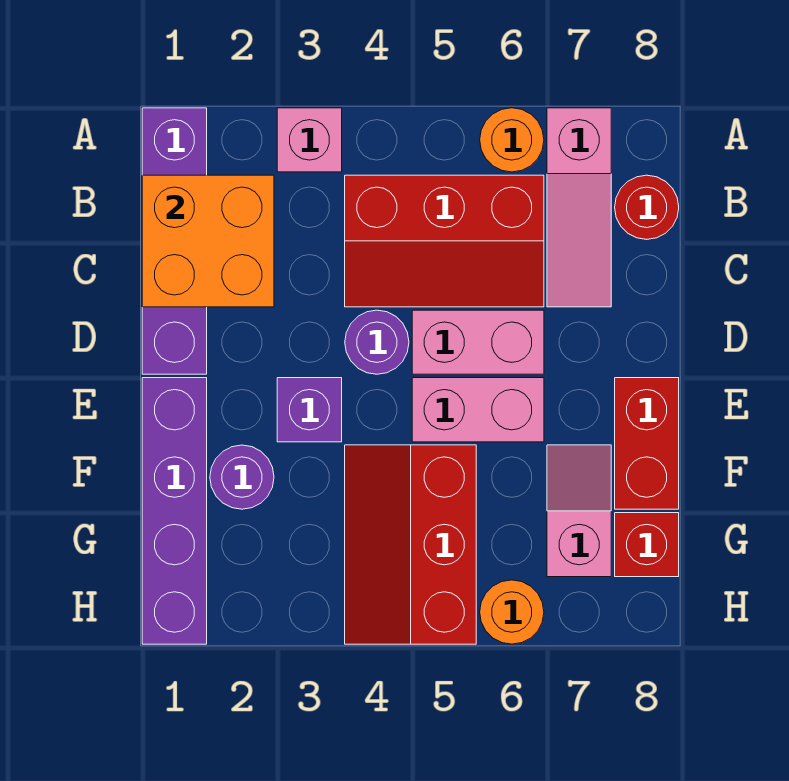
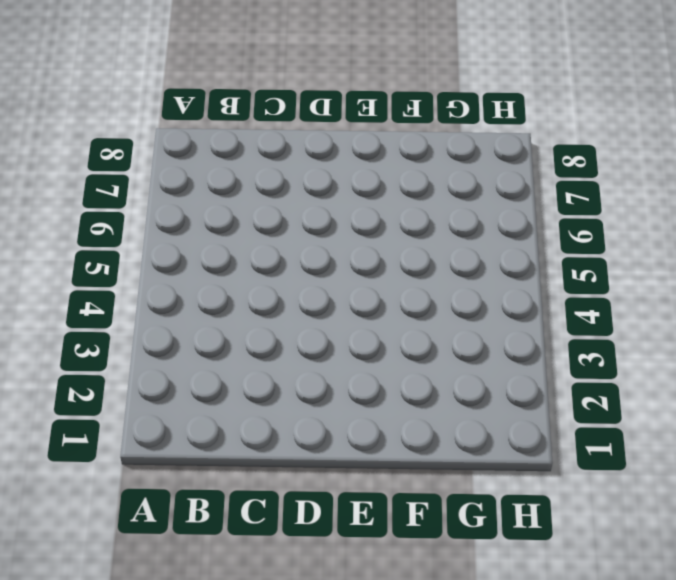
none -> purple 1x4 brick [142,108,207,374]
none -> pink 1x1 brick [277,108,342,172]
none -> orange 1x1 round brick [480,108,544,172]

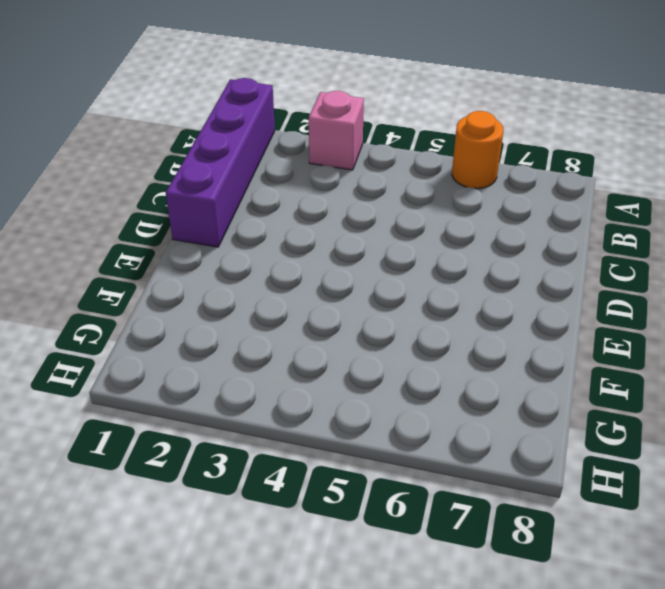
none -> pink 1x3 slope [547,108,611,307]
none -> red 2x3 slope [345,175,544,307]
none -> red 1x1 round brick [615,175,679,239]

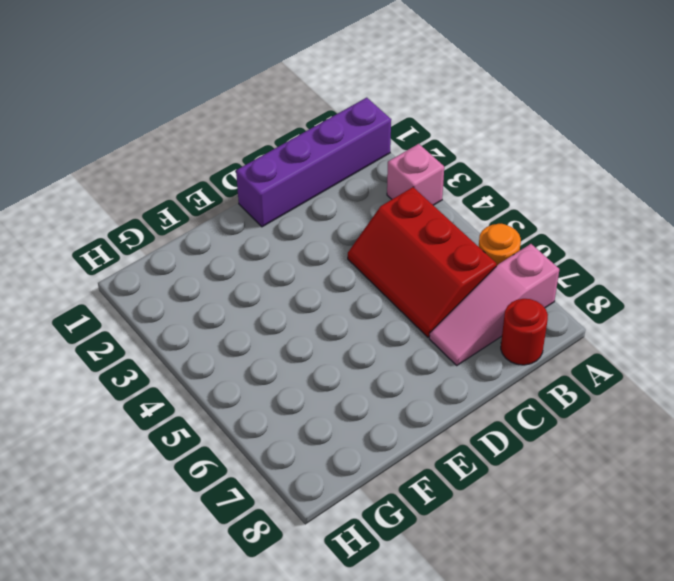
none -> purple 1x1 round brick [345,310,409,374]
none -> pink 1x2 brick [412,310,544,374]
none -> purple 1x4 brick [142,378,207,644]

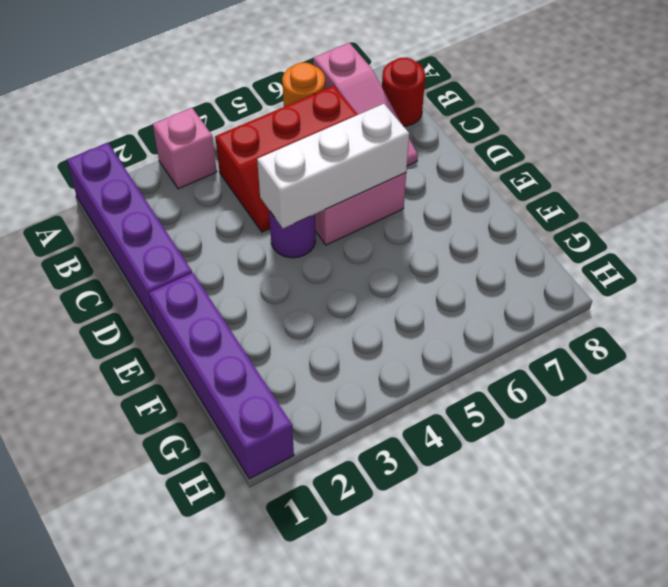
white 1x3 brick [257,104,409,228] -> none
none -> purple 1x1 brick [277,378,342,442]
none -> pink 1x2 brick [412,378,544,442]
none -> red 1x2 brick [615,378,679,509]

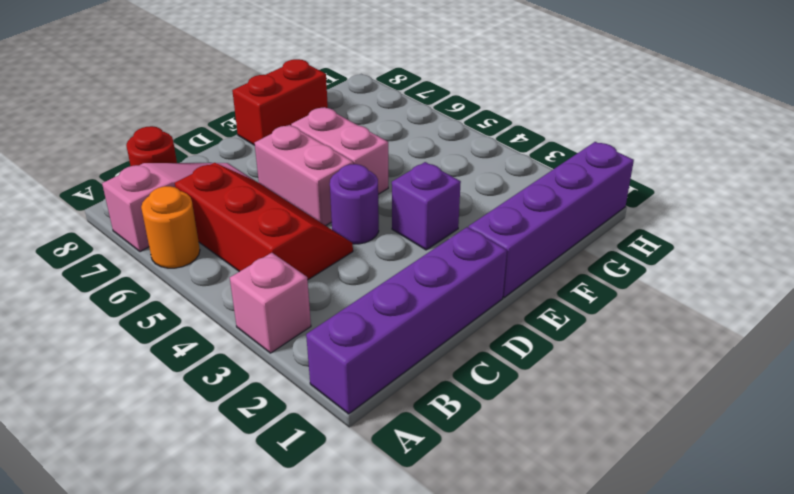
none -> purple 1x1 round brick [210,445,274,509]
none -> red 2x3 slope [345,445,476,644]
none -> pink 1x2 slope [547,445,611,577]

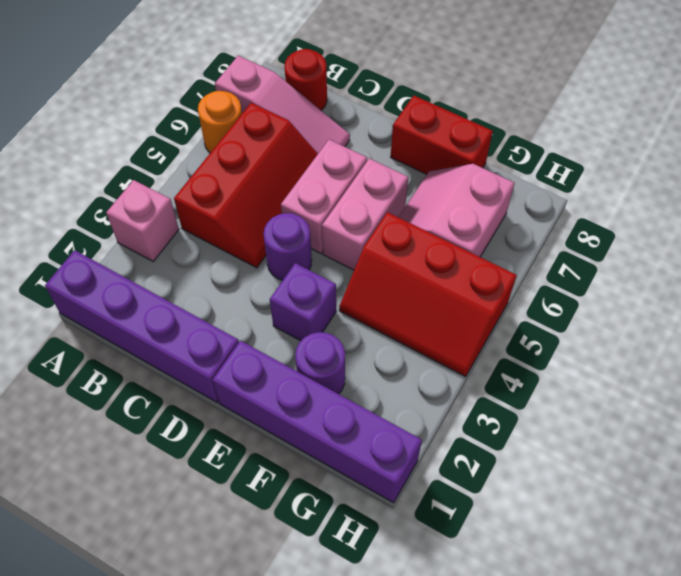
pink 2x2 slope [398,164,514,257] -> pink 1x2 slope [547,445,611,577]
none -> red 1x1 brick [615,513,679,577]
none -> orange 1x1 round brick [480,580,544,644]
none -> orange 2x2 brick [142,175,274,307]

